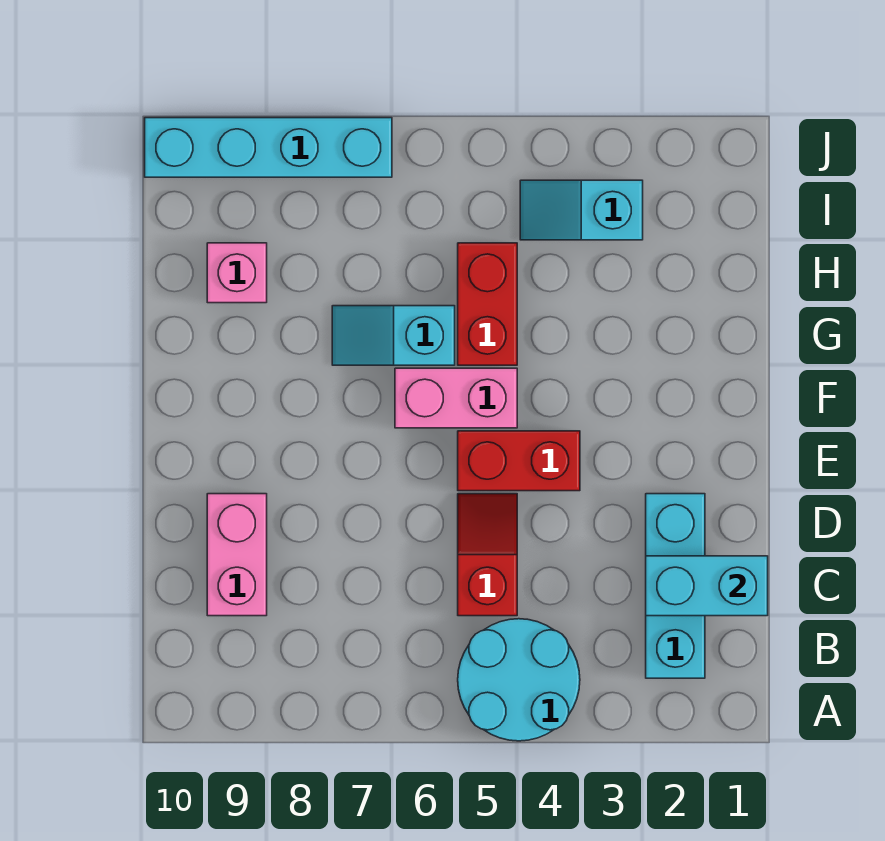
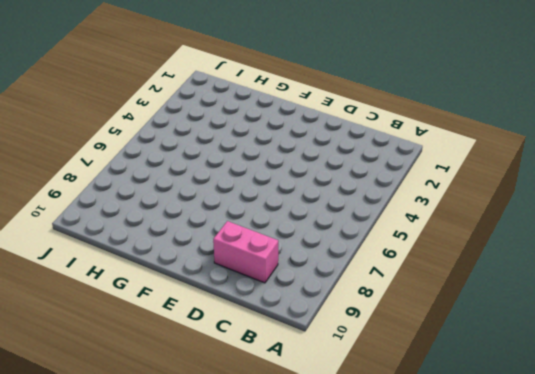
none -> cyan 2x2 round brick [458,619,580,741]
none -> cyan 1x3 brick [646,494,705,678]
none -> red 1x2 slope [458,494,517,616]

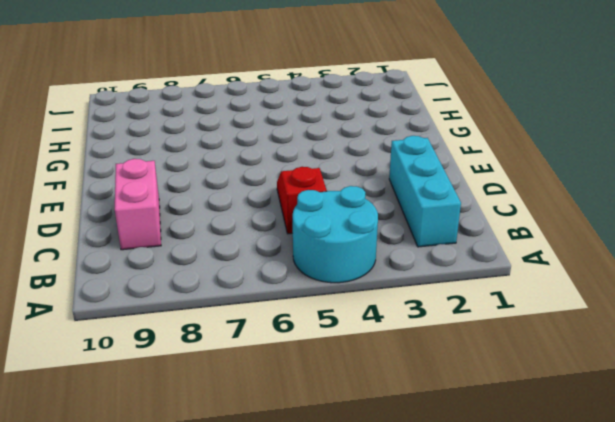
none -> red 1x2 brick [458,431,580,491]
none -> pink 1x2 brick [395,368,517,428]
none -> red 1x2 brick [458,243,517,365]

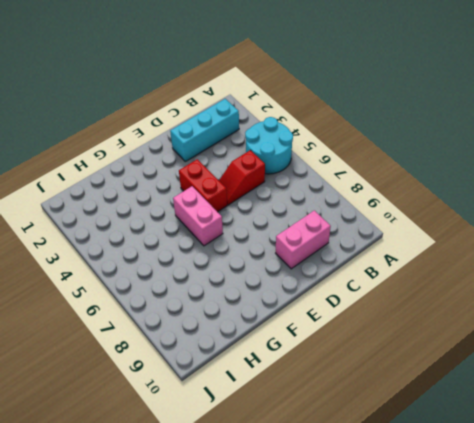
none -> red 1x2 brick [458,243,517,365]
none -> cyan 1x2 slope [332,306,455,365]
none -> pink 1x1 brick [207,243,267,303]

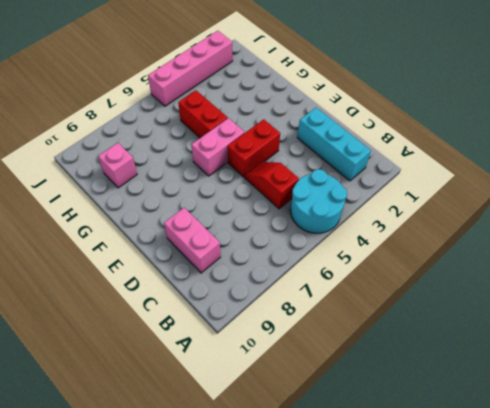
pink 1x4 brick [148,31,233,106] -> none
none -> cyan 1x2 slope [332,306,455,365]
none -> cyan 1x2 slope [520,180,643,240]
none -> cyan 1x4 brick [145,118,392,177]

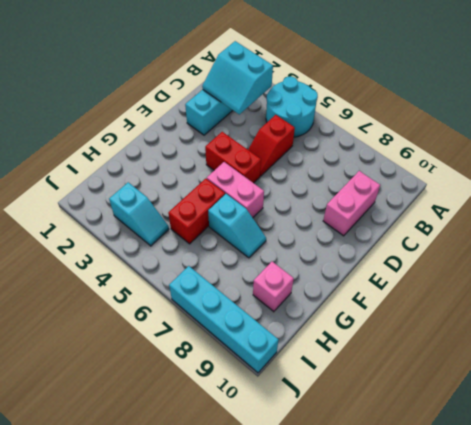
cyan 2x2 slope [202,41,273,114] -> cyan 1x2 brick [646,556,768,616]

